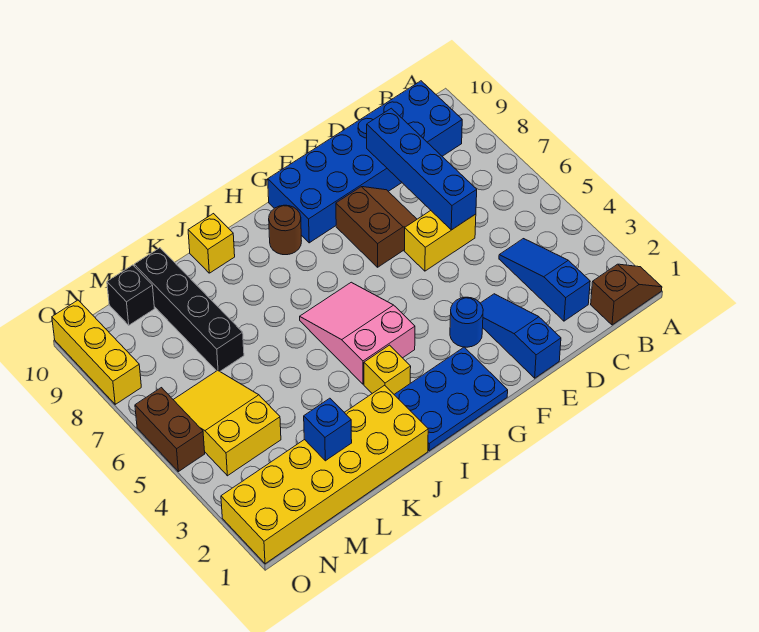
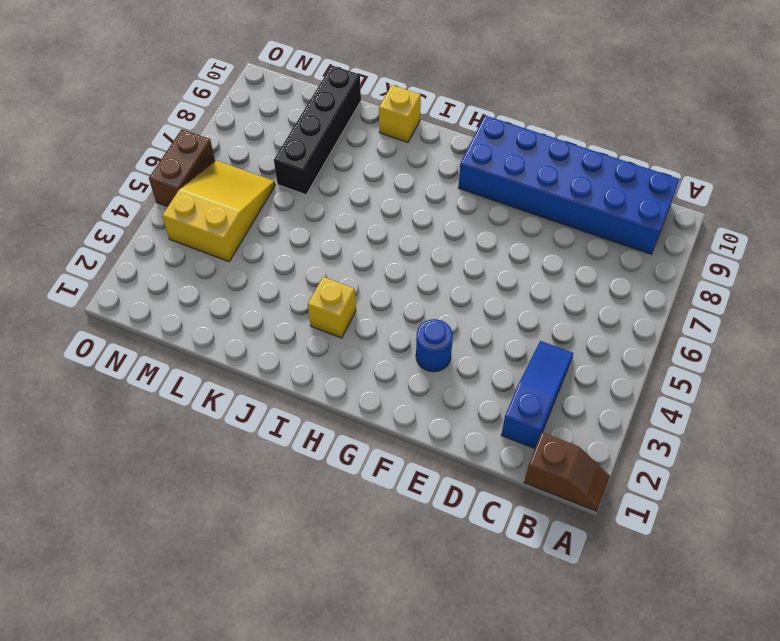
none -> yellow 1x2 brick [404,211,476,271]
none -> blue 1x3 slope [480,294,561,378]
none -> brown 2x2 slope [336,187,417,267]

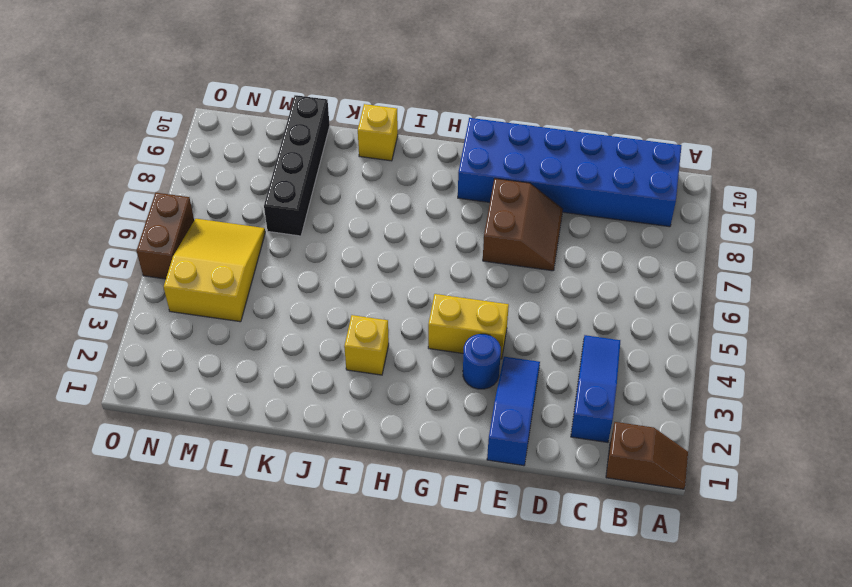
yellow 1x2 brick [428,294,509,359] -> yellow 1x2 brick moved to [404,211,476,271]
none -> blue 2x3 plate [394,347,508,451]
none -> pink 2x3 slope [300,282,415,384]
none -> brown 1x1 round brick [269,205,301,255]

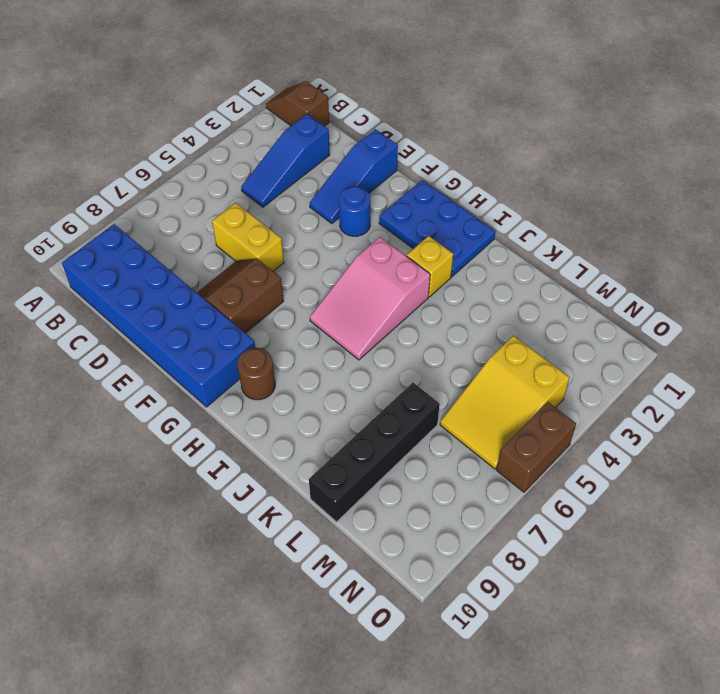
none -> yellow 2x6 brick [221,385,428,564]
none -> yellow 1x1 brick [188,214,235,273]
none -> black 1x1 brick [107,265,154,325]

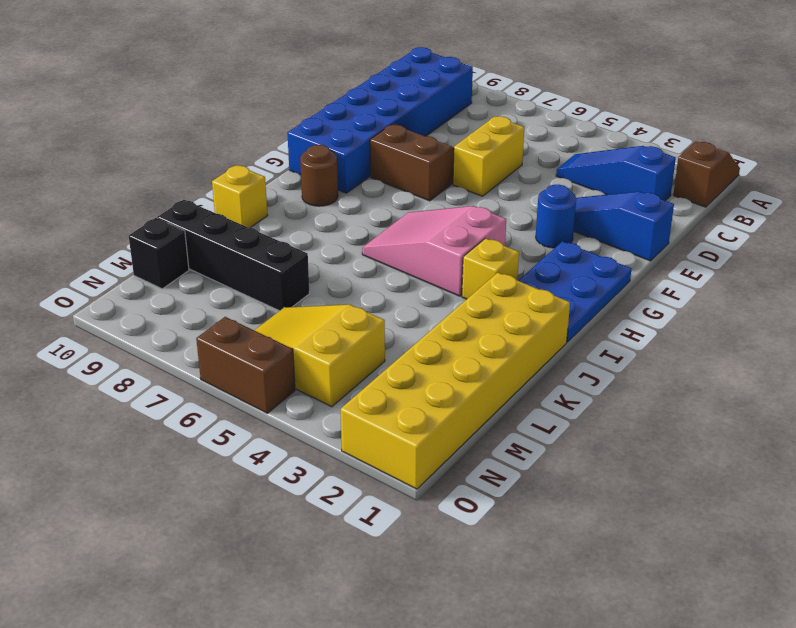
none -> yellow 1x3 brick [52,300,141,404]
none -> blue 1x4 brick [367,108,477,230]
none -> blue 1x1 brick [304,398,352,461]

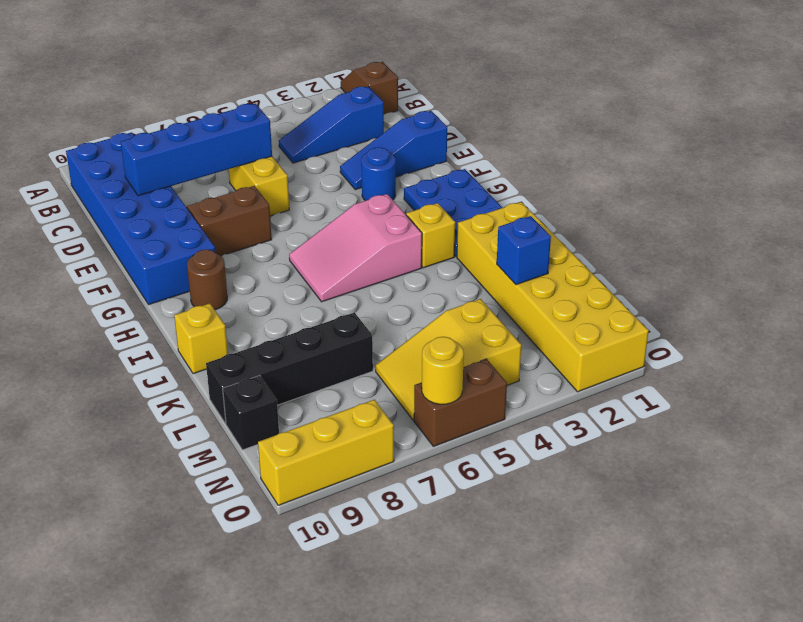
yellow 1x1 round brick [422,337,464,404] -> none

